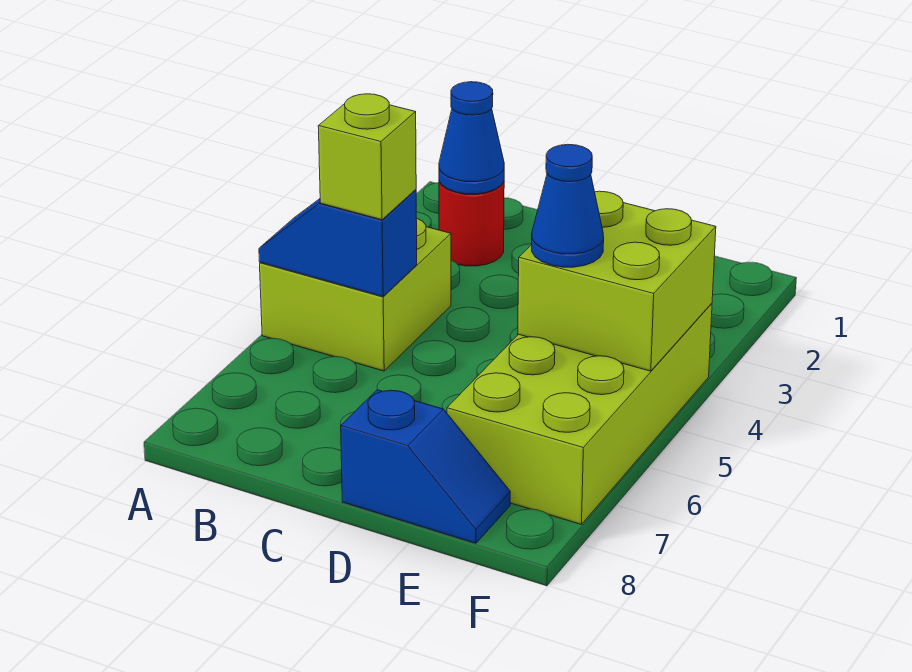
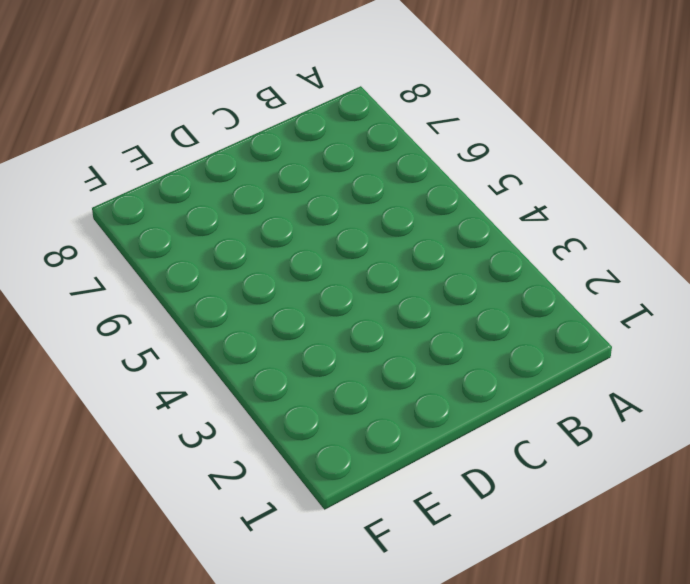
none -> lime 2x2 brick [260,218,451,371]
none -> red 1x1 round brick [439,181,504,266]

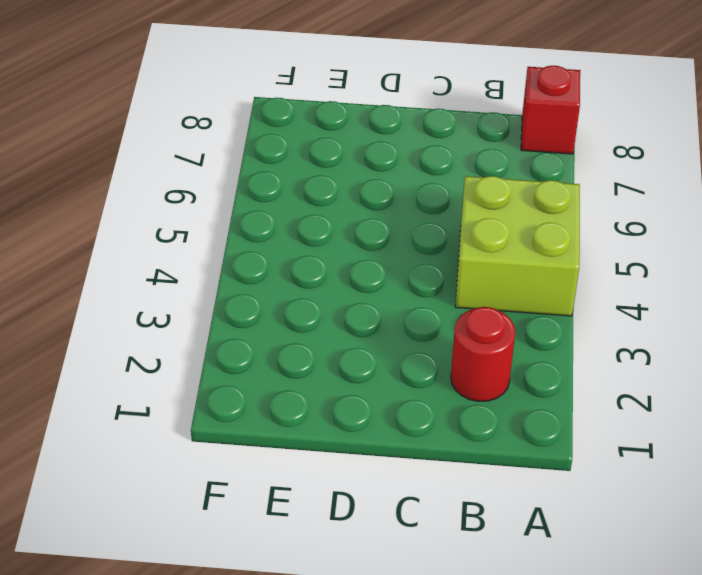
red 1x1 brick [521,66,580,154] -> none
none -> blue 1x2 slope [341,390,510,543]
none -> lime 2x4 brick [447,303,712,525]

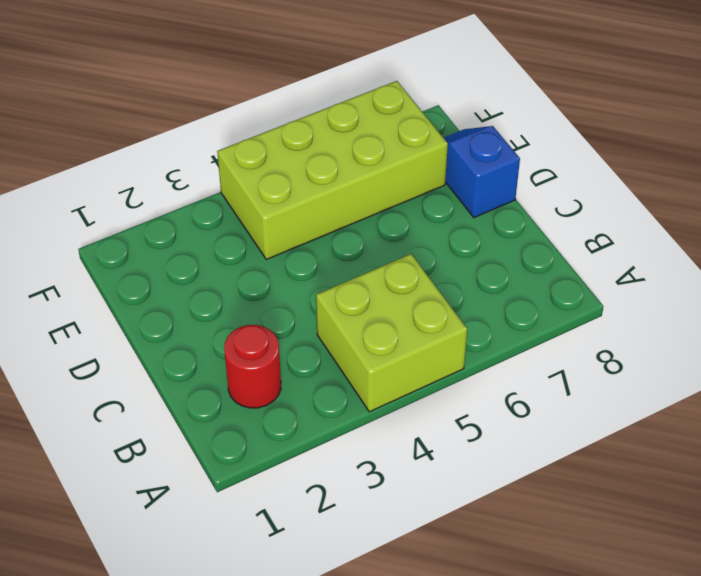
none -> blue 1x2 slope [259,190,417,296]
none -> blue 1x1 cone [439,82,504,194]

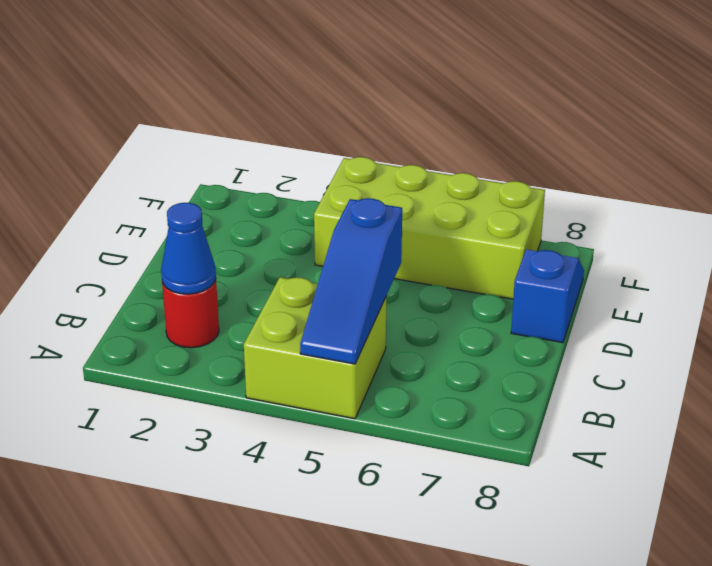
blue 1x3 slope [300,198,402,364] -> blue 1x2 slope [259,190,417,296]
none -> lime 2x2 brick [518,191,716,371]
none -> lime 1x1 brick [318,94,416,220]

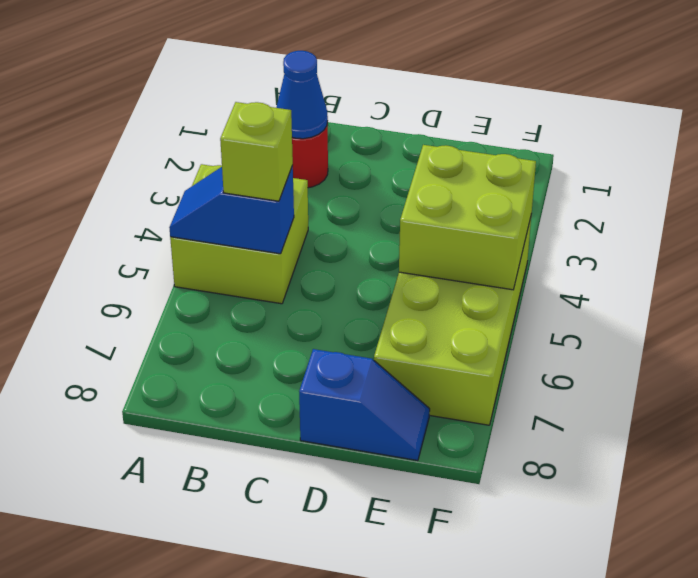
none -> blue 1x1 cone [532,144,604,267]

